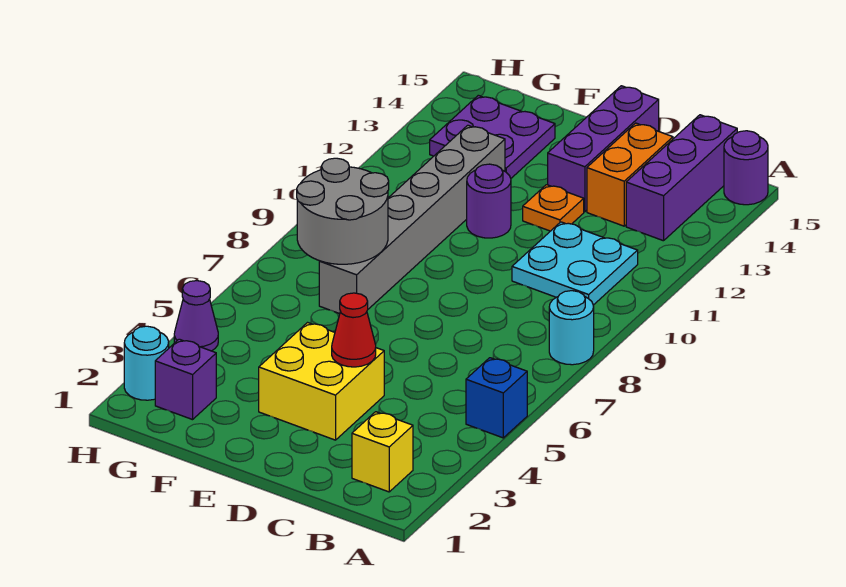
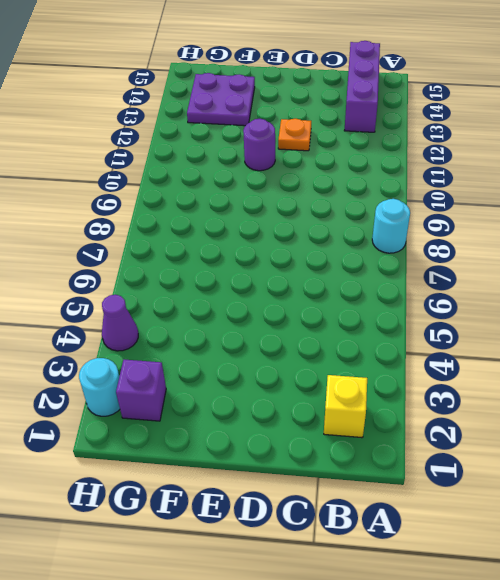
none -> blue 1x1 brick [466,358,527,438]
none -> purple 1x1 round brick [724,131,768,205]
none -> cyan 2x2 plate [512,222,638,305]

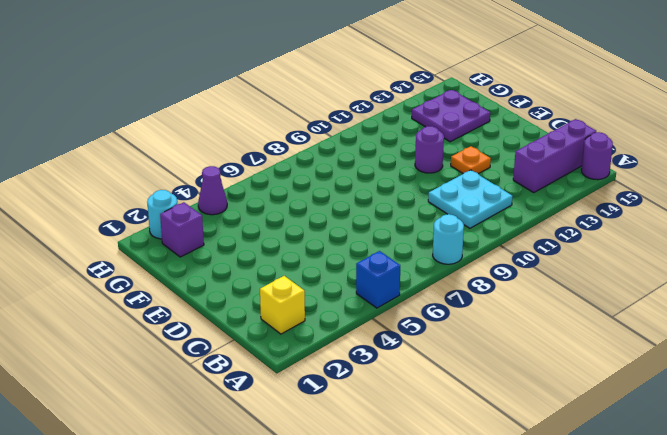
none -> orange 1x2 brick [587,123,673,226]
none -> yellow 2x2 brick [259,323,384,440]
none -> purple 1x3 brick [548,86,659,212]

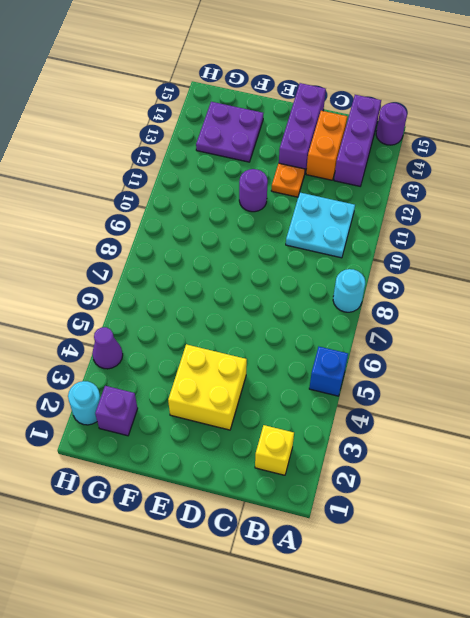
none -> grey 1x6 brick [319,125,505,314]
none -> red 1x1 cone [332,293,376,367]
none -> grey 2x2 round brick [297,158,389,264]

